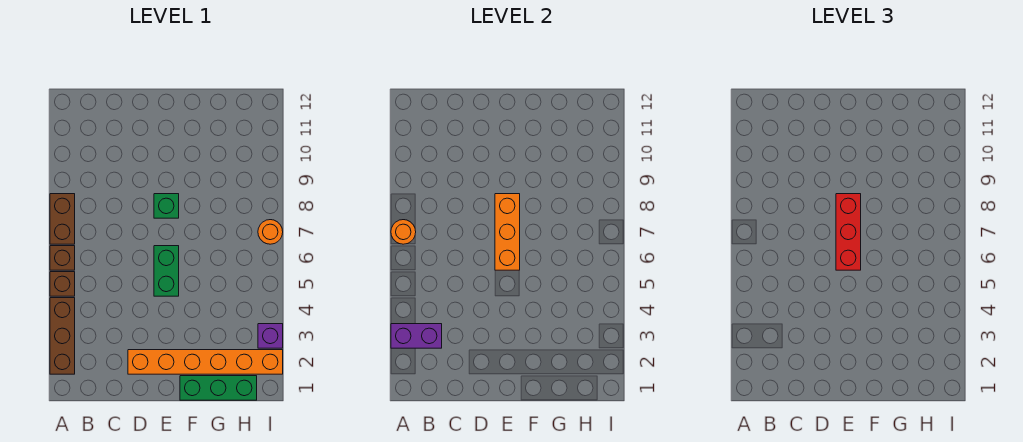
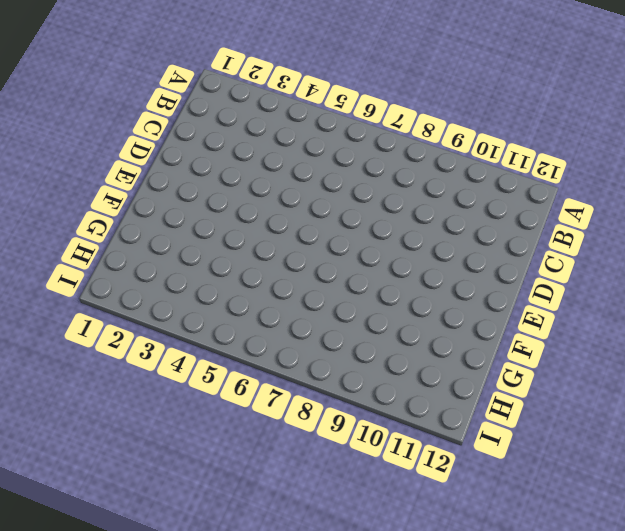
none -> brown 1x3 brick [50,298,75,374]
none -> brown 1x1 brick [50,272,75,296]
none -> brown 1x1 brick [50,246,75,270]

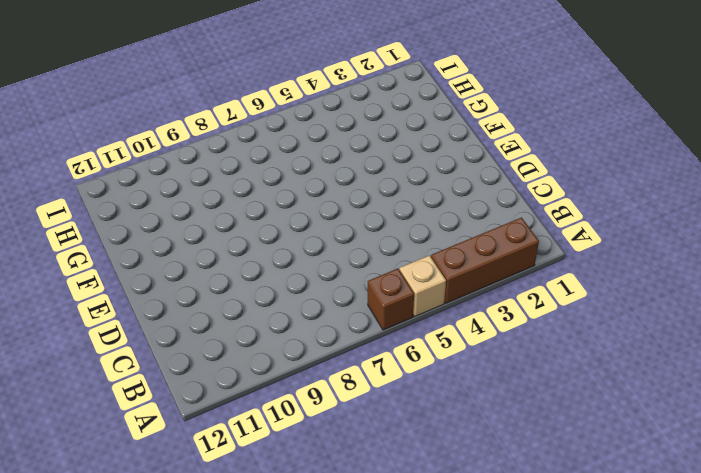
tan 1x1 brick [400,256,446,316] -> brown 1x1 brick [50,272,75,296]
none -> brown 1x2 brick [50,194,75,244]
none -> orange 1x6 brick [128,350,283,374]
none -> green 1x2 brick [154,246,179,296]

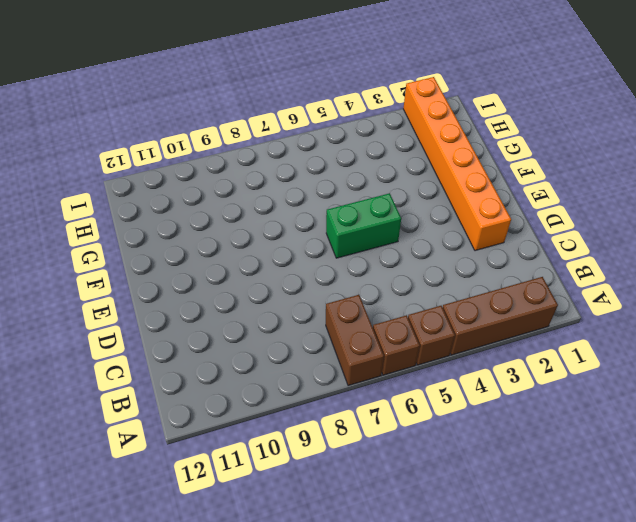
brown 1x2 brick [326,295,384,386] -> brown 1x2 brick turned to [50,194,75,244]
none -> green 1x1 brick [154,194,179,218]
none -> green 1x3 brick [180,376,257,400]
none -> purple 1x1 brick [258,324,283,348]

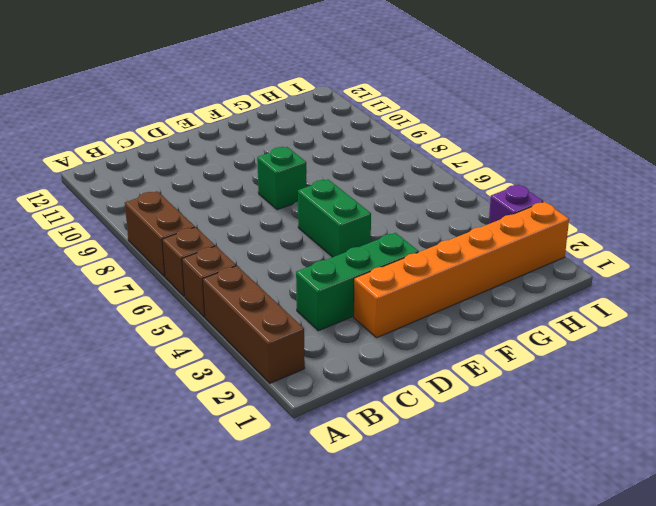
green 1x3 brick [296,233,419,331] -> green 1x3 brick moved to [180,376,257,400]
none -> orange 1x1 round brick [258,220,283,244]
none -> purple 1x2 brick [391,324,442,348]
none -> orange 1x1 round brick [391,220,416,244]

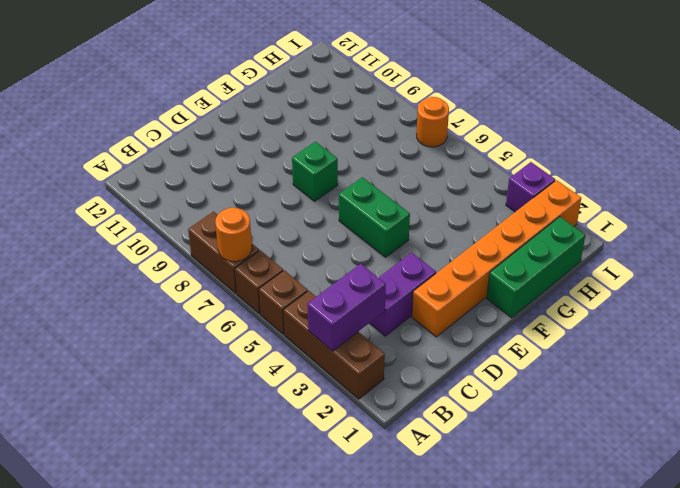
purple 1x2 brick [370,253,436,336] -> none
none -> orange 1x3 brick [495,194,520,270]
none -> red 1x3 brick [836,194,861,270]

